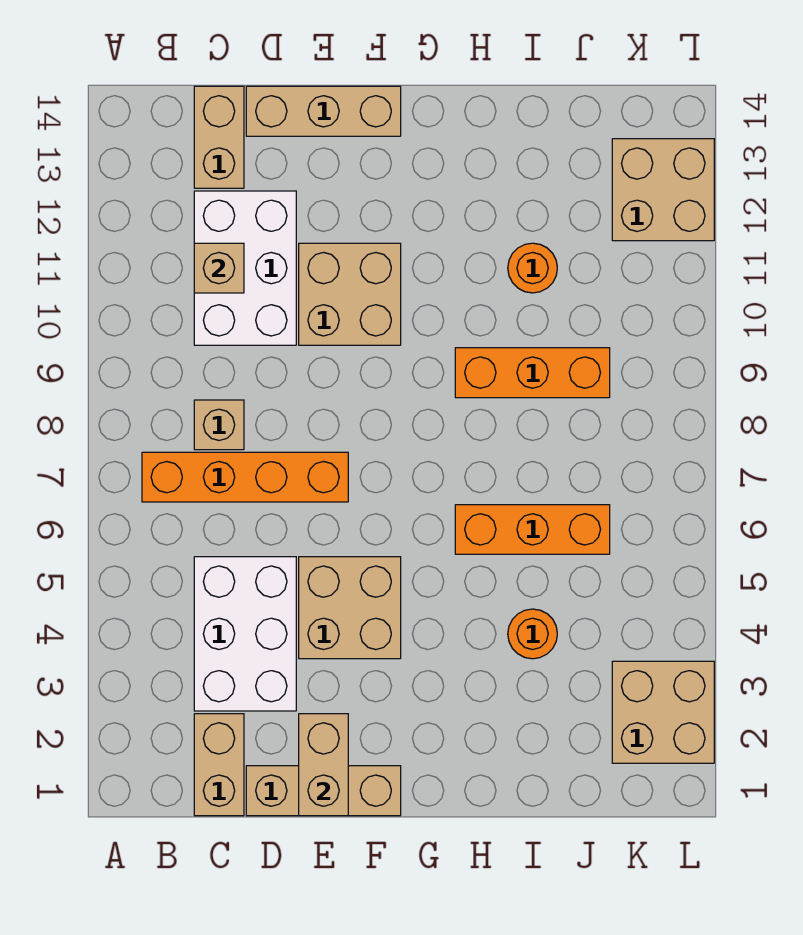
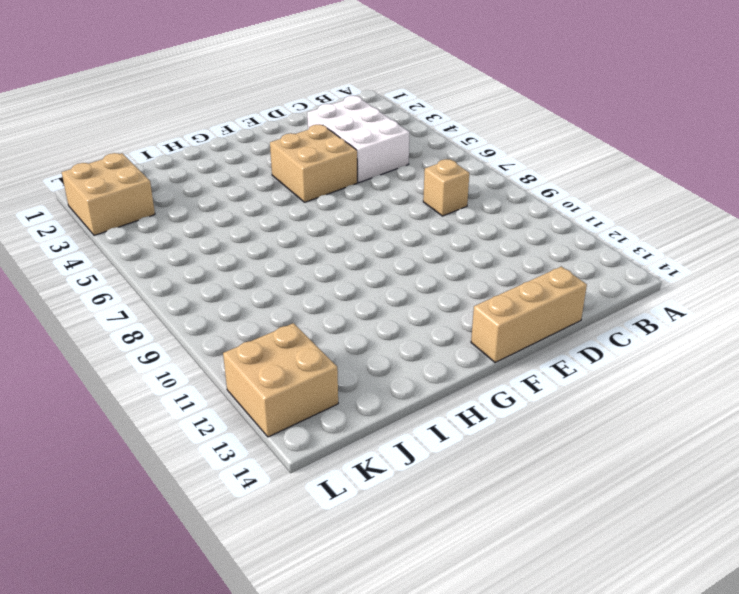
none -> orange 1x4 brick [142,452,348,502]
none -> tan 1x2 brick [194,714,244,816]
none -> white 2x3 brick [194,191,296,345]

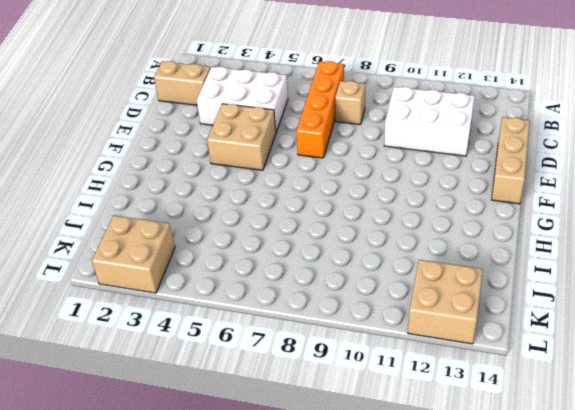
none -> tan 1x2 brick [194,86,244,188]
none -> tan 1x3 brick [246,766,401,816]
none -> tan 2x2 brick [299,243,401,345]

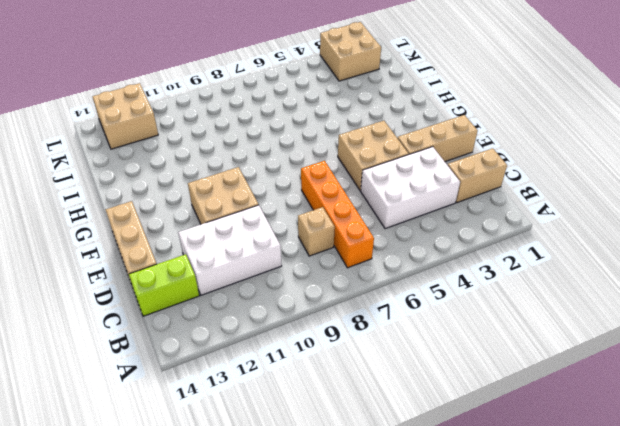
lime 1x2 brick [129,254,199,316] -> tan 1x2 brick [194,86,244,188]
tan 1x3 brick [398,115,478,162] -> tan 1x3 brick turned to [246,766,401,816]
none -> orange 1x3 brick [455,505,610,554]
none -> orange 1x3 brick [455,348,610,398]
none -> orange 1x1 round brick [508,609,557,659]

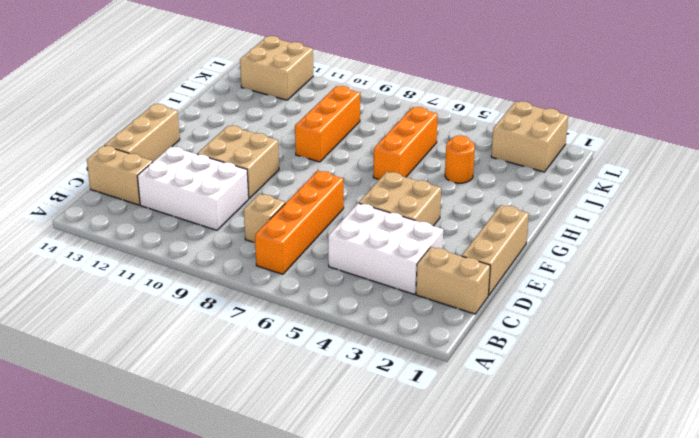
none -> orange 1x1 round brick [508,243,557,293]
none -> tan 1x1 brick [194,243,244,293]
none -> tan 1x2 brick [299,714,348,816]

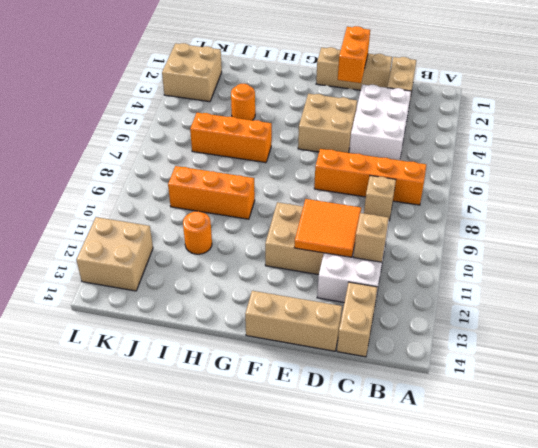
orange 2x2 tile [294,199,361,257] -> none
orange 1x2 brick [338,26,370,83] -> tan 1x2 brick [299,714,348,816]

